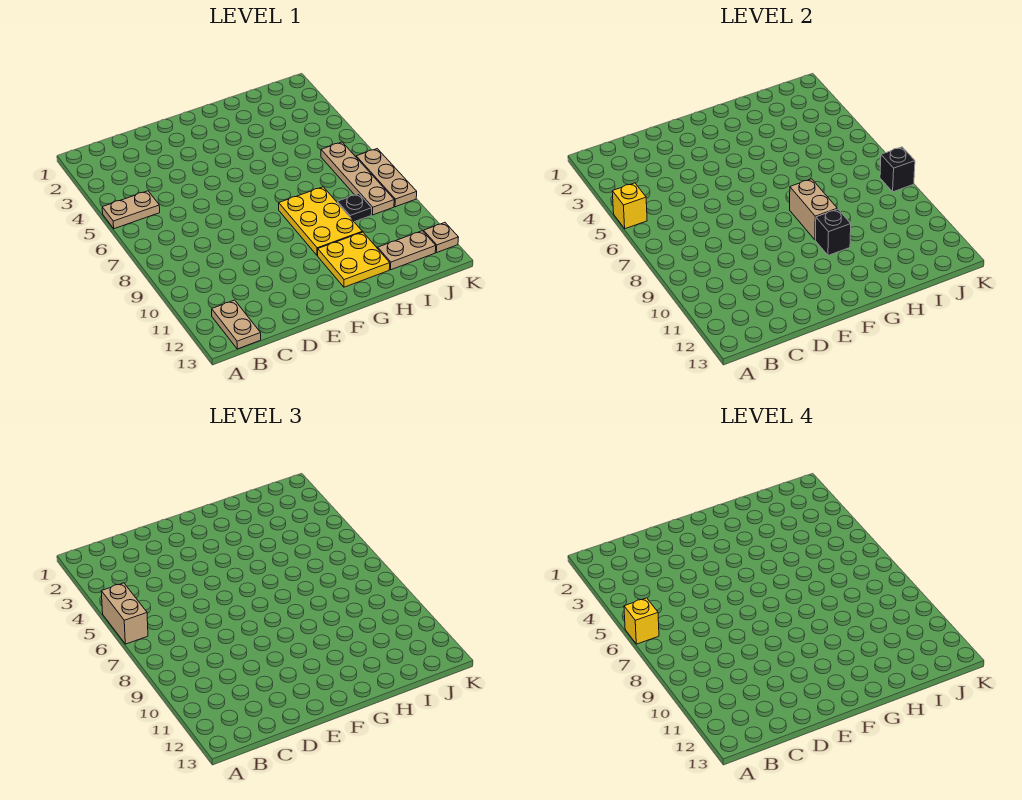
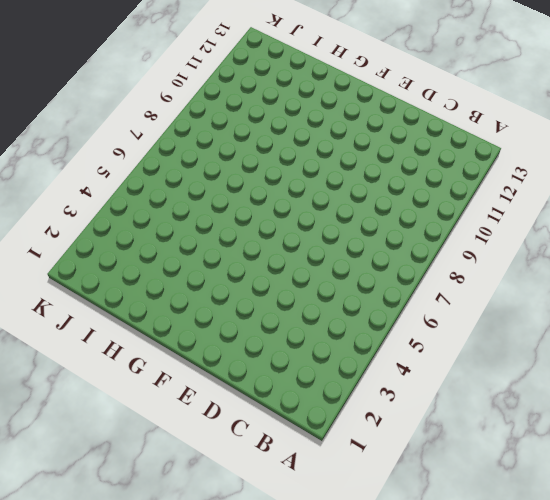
none -> tan 1x2 plate [102,191,160,229]
none -> tan 1x2 plate [212,300,261,349]
none -> yellow 2x3 plate [279,187,362,255]

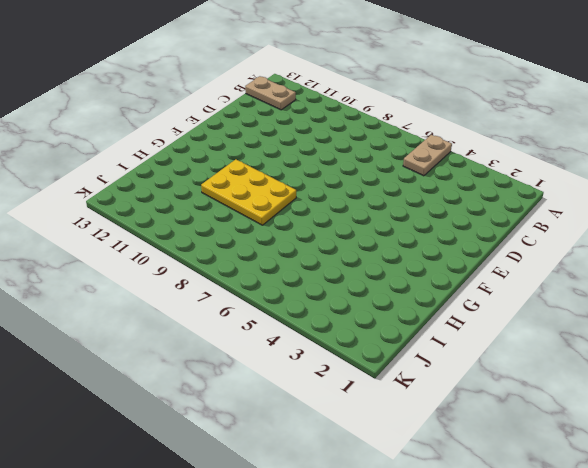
none -> yellow 2x2 plate [318,232,390,287]
none -> black 1x1 plate [337,194,372,222]
none -> tan 1x2 plate [378,231,436,270]

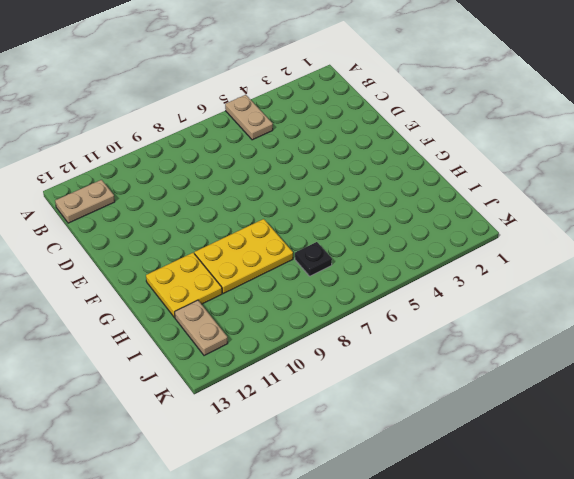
black 1x1 plate [295,242,332,276] -> black 1x1 plate moved to [337,194,372,222]
none -> tan 1x4 plate [321,142,394,215]
none -> tan 1x3 plate [356,149,417,207]
none -> tan 1x1 plate [423,223,459,253]

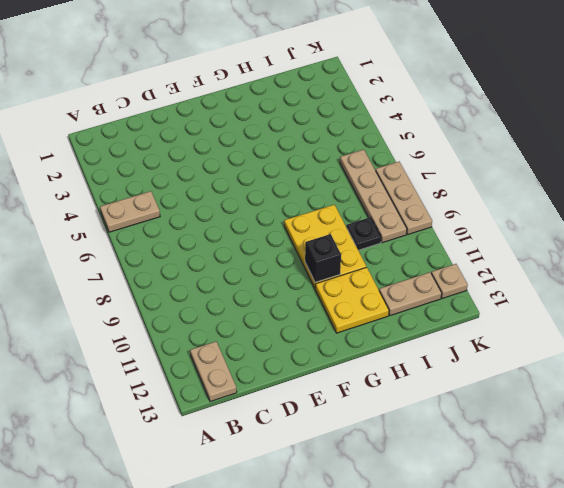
none -> yellow 1x1 brick [612,183,647,229]
none -> tan 1x2 brick [790,179,837,240]
none -> black 1x1 brick [880,147,915,192]

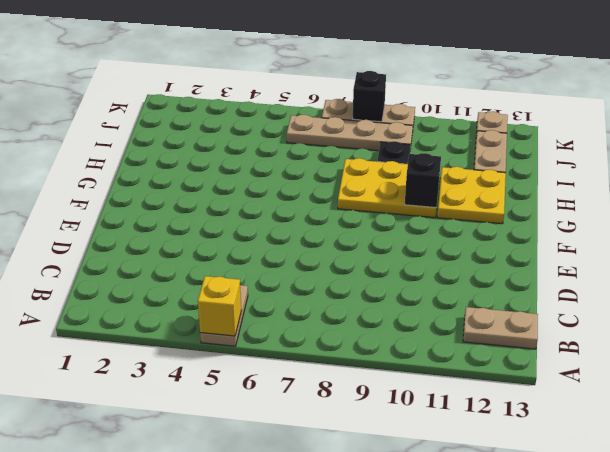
none -> tan 1x2 brick [790,179,837,240]
none -> tan 1x2 brick [101,583,148,644]
none -> yellow 1x1 brick [624,598,659,644]

